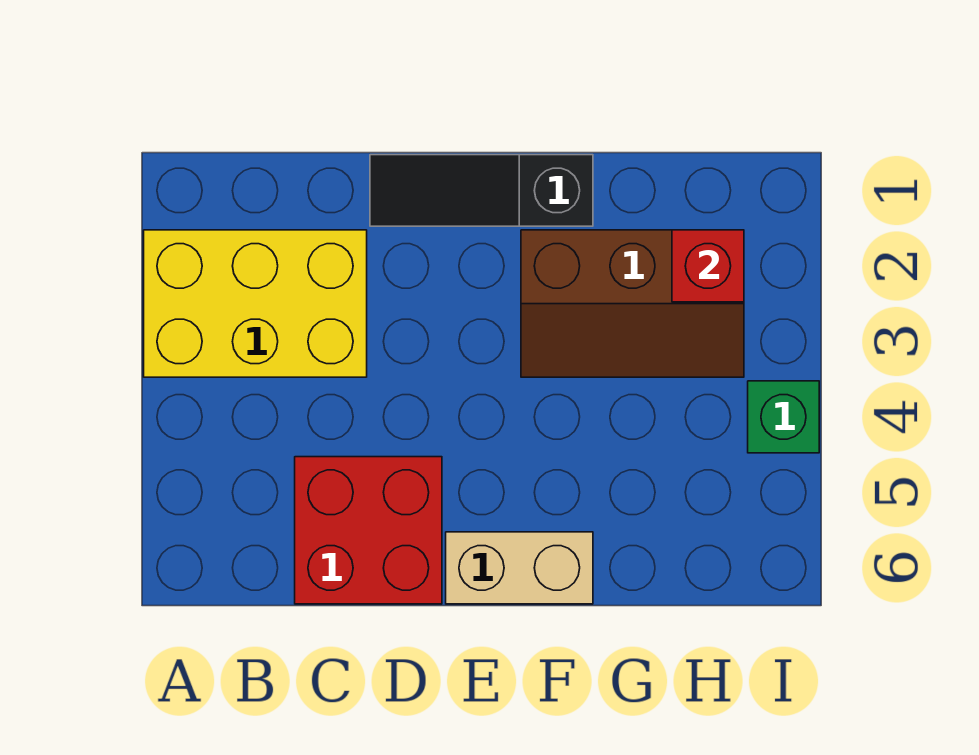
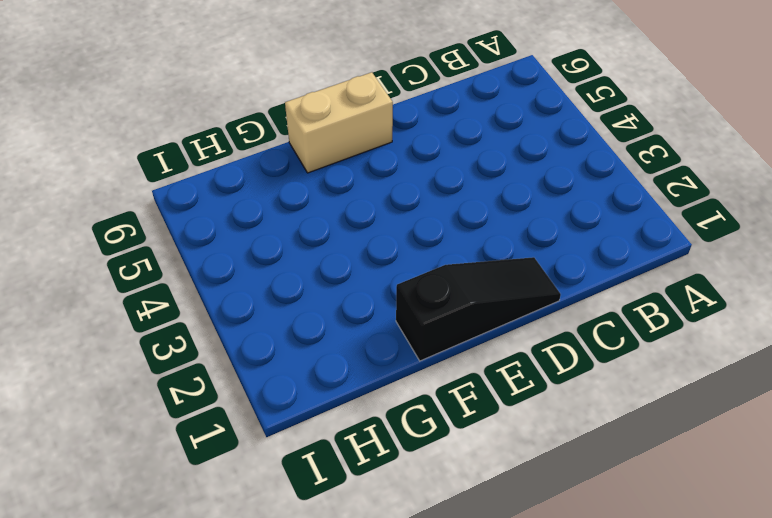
none -> yellow 2x3 brick [144,230,367,377]
none -> red 2x2 brick [295,457,442,604]

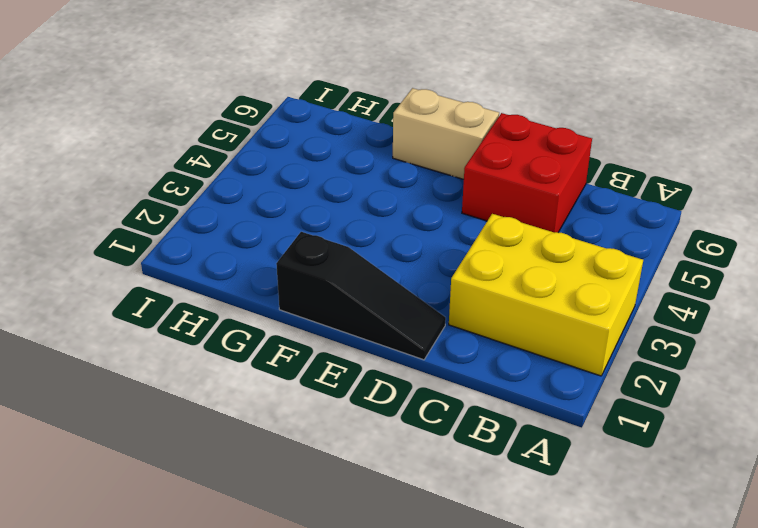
none -> brown 2x3 slope [521,230,744,377]
none -> green 1x1 brick [748,381,819,453]

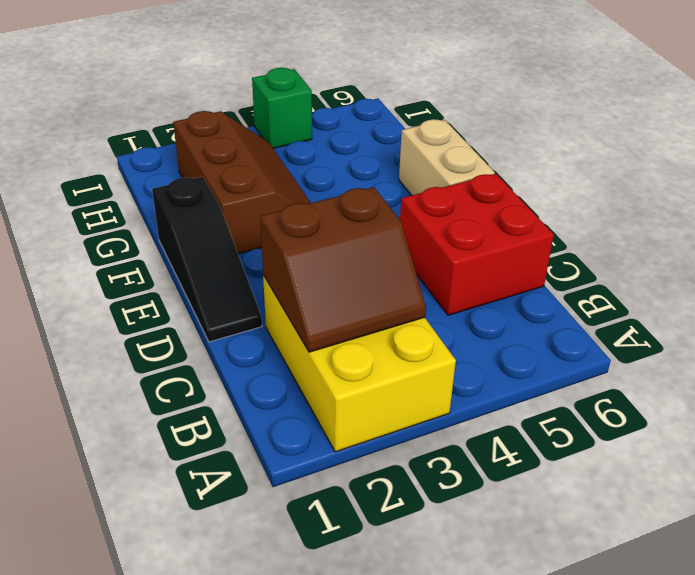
brown 2x2 slope [260,187,426,352] -> none
none -> red 1x1 brick [672,230,744,302]

